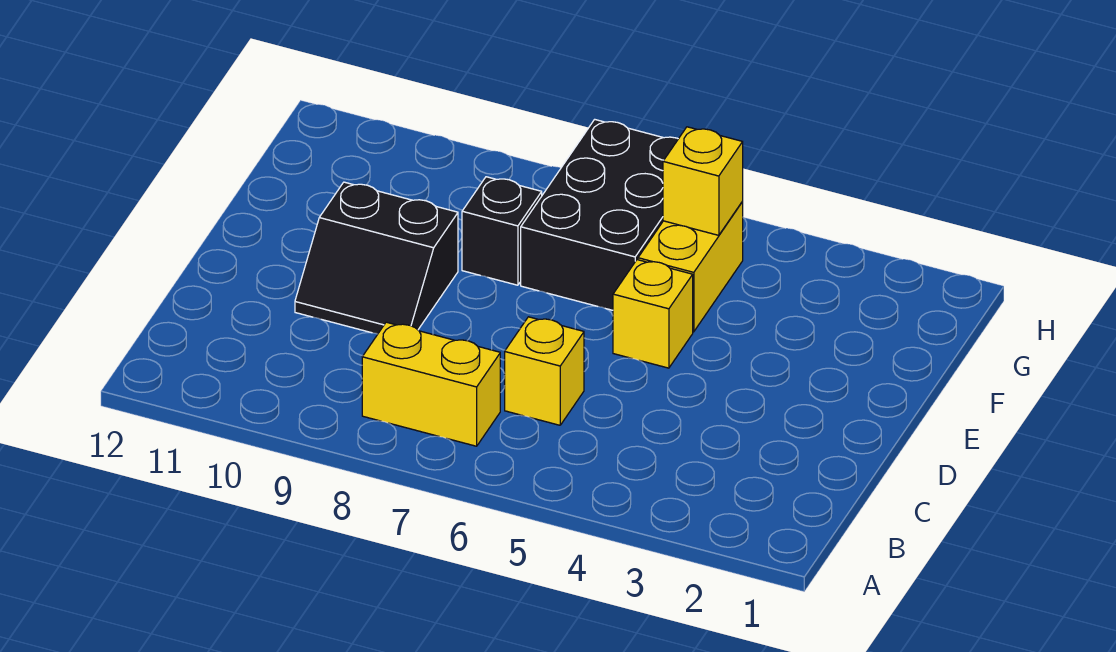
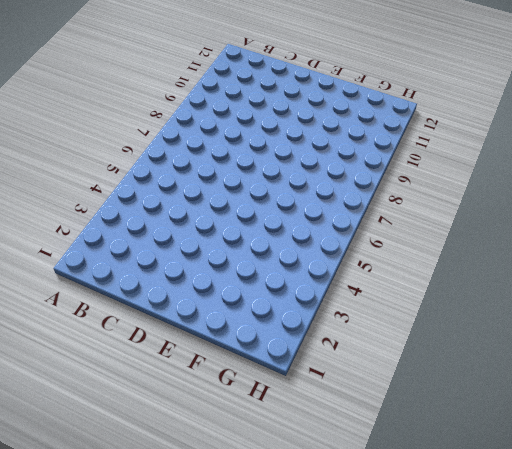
none -> yellow 1x2 brick [362,322,500,446]
none -> yellow 1x1 brick [505,317,584,425]

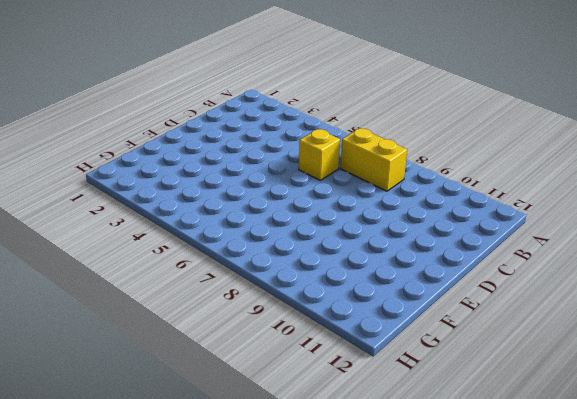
none -> black 2x2 slope [295,182,458,334]
none -> yellow 1x1 brick [613,260,693,368]

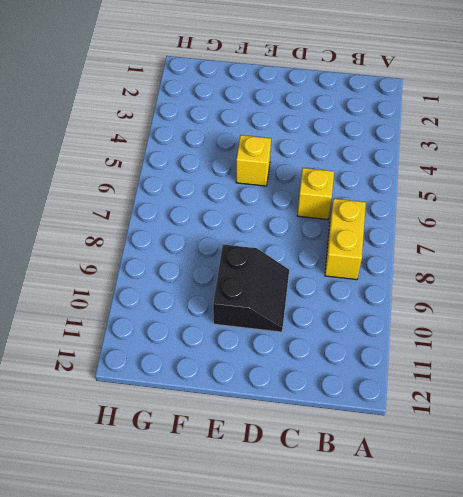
none -> yellow 1x2 brick [638,202,743,332]
none -> black 2x3 brick [521,119,678,310]

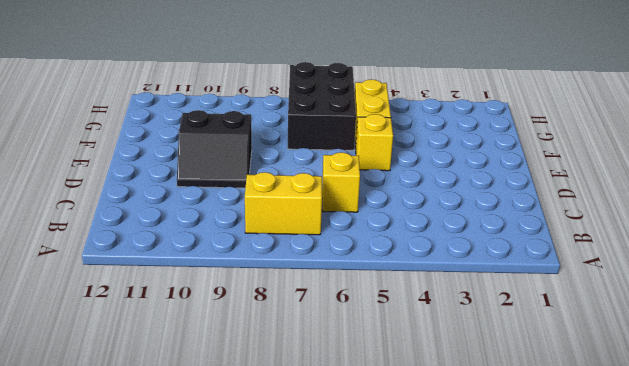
none -> black 1x1 brick [462,177,542,285]
none -> yellow 1x1 brick [663,127,743,235]

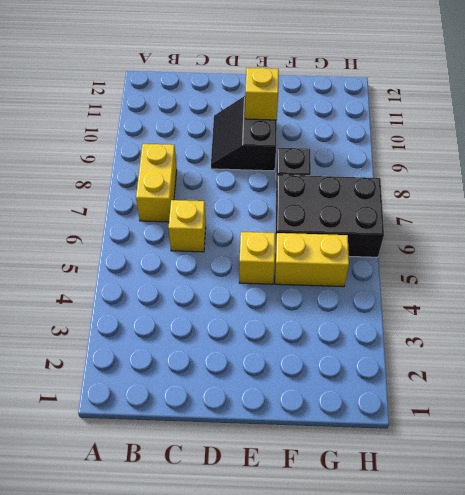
yellow 1x1 brick [245,68,279,120] -> yellow 1x1 brick moved to [663,127,743,235]

